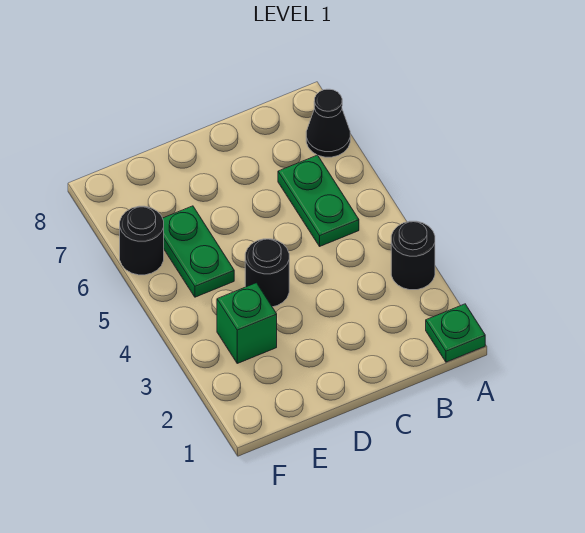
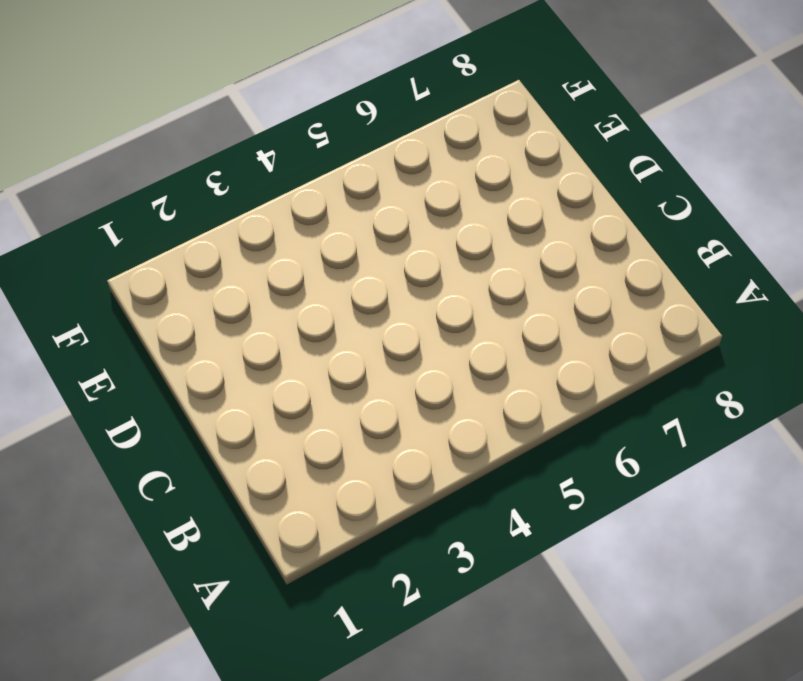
none -> green 1x1 plate [426,304,485,362]
none -> black 1x1 round brick [391,221,435,290]

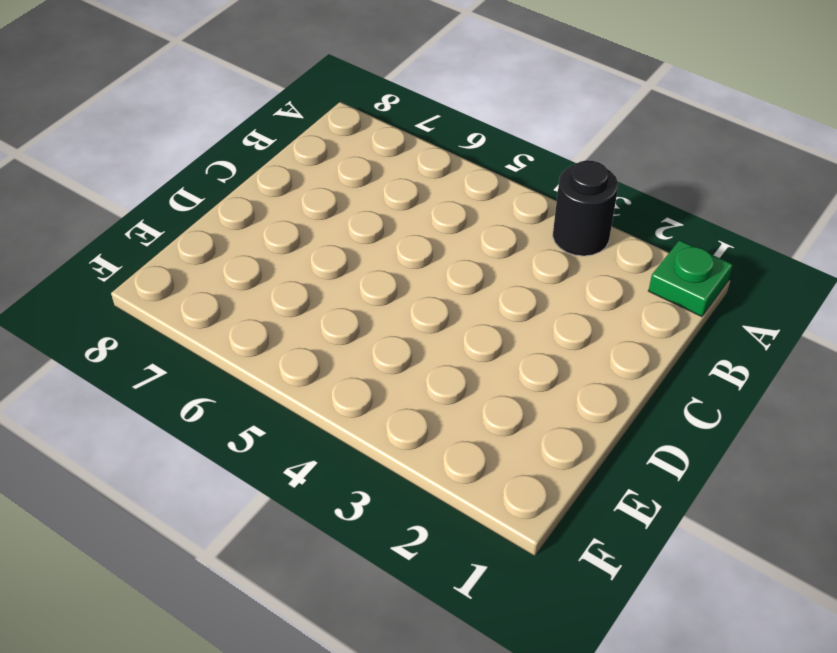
none -> black 1x1 cone [306,89,350,157]
none -> green 1x2 plate [278,155,359,246]

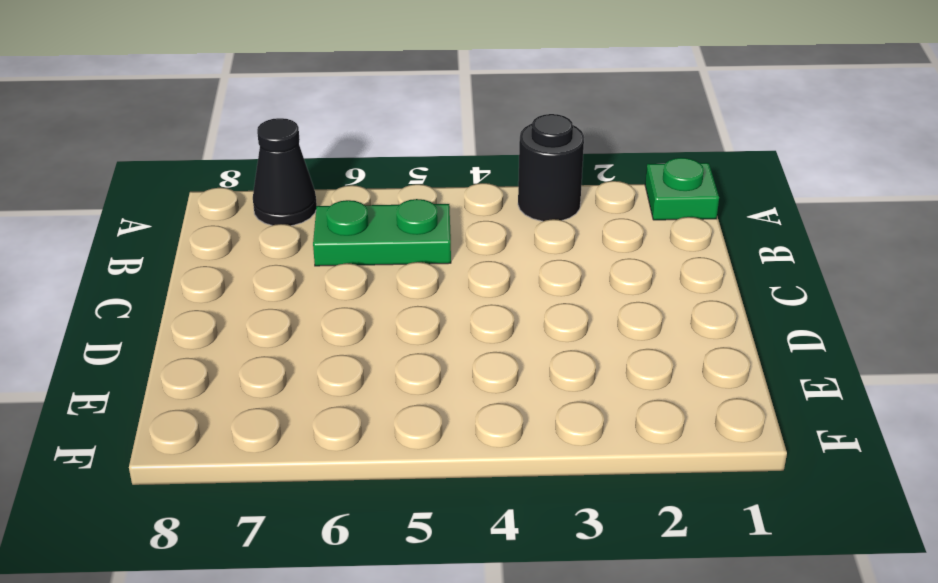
none -> black 1x1 round brick [245,239,289,307]
none -> green 1x1 brick [217,283,277,363]

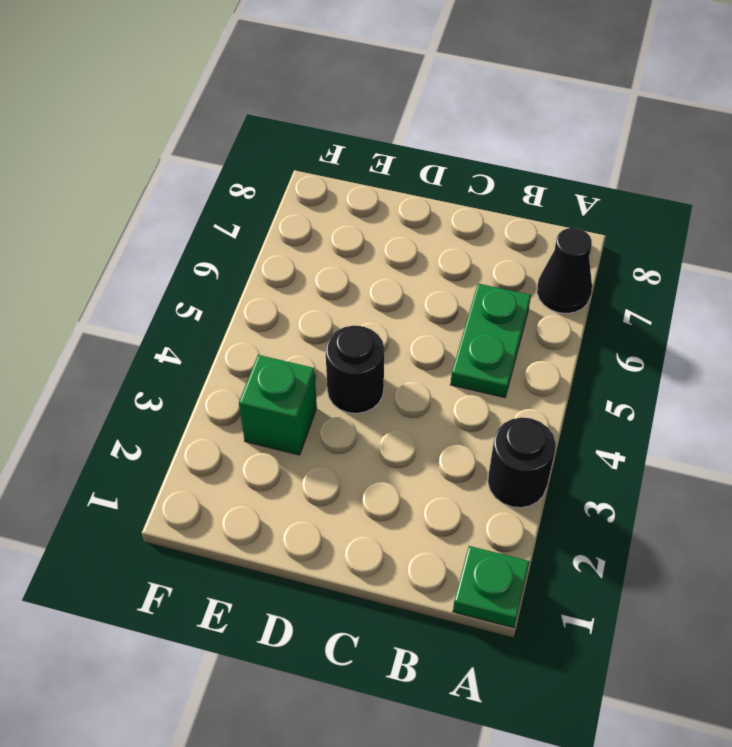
none -> green 1x2 plate [163,206,234,297]
none -> black 1x1 round brick [120,206,164,275]

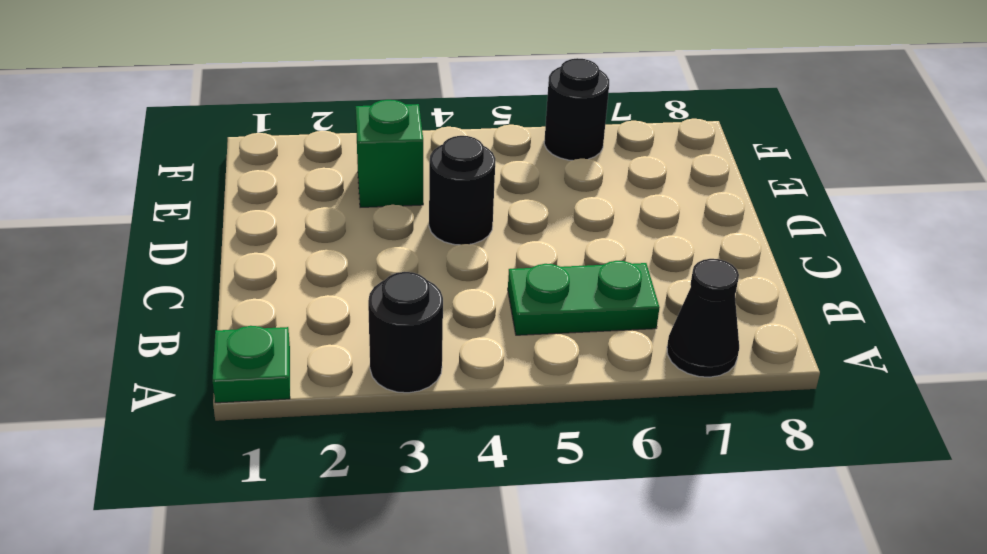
none -> green 1x2 plate [163,206,234,297]

